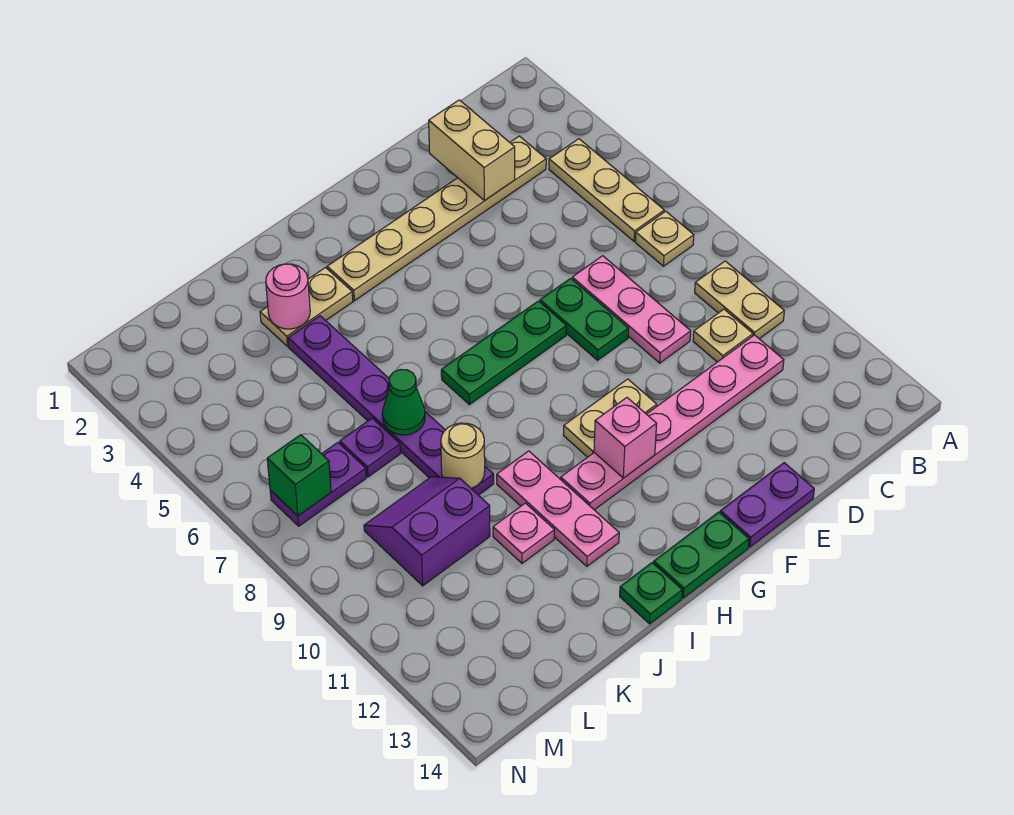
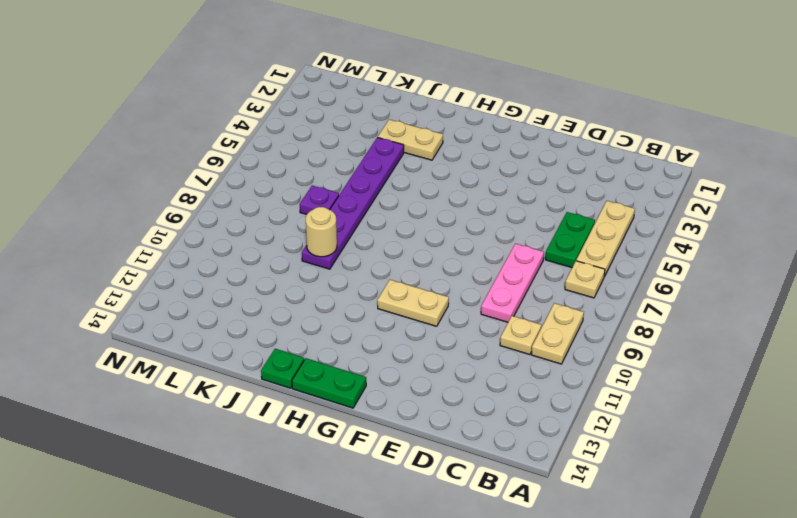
green 1x2 plate [545,212,595,268] -> green 1x2 plate moved to [540,278,629,360]
none -> tan 1x6 plate [327,136,546,301]
none -> pink 1x6 plate [561,335,784,510]
none -> purple 1x2 plate [720,463,814,547]

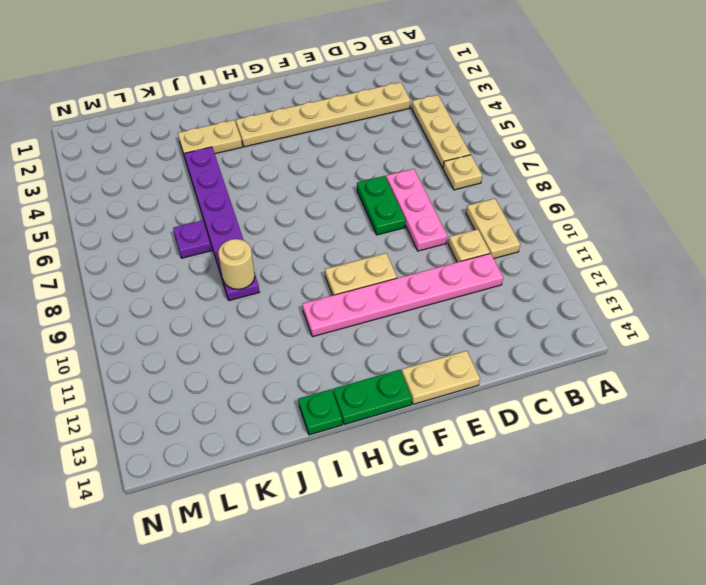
tan 1x2 plate [402,351,480,404] -> purple 1x2 plate [720,463,814,547]
none -> green 1x3 plate [441,301,566,405]
none -> pink 1x3 plate [497,451,619,566]
none -> pink 1x1 plate [493,503,555,563]

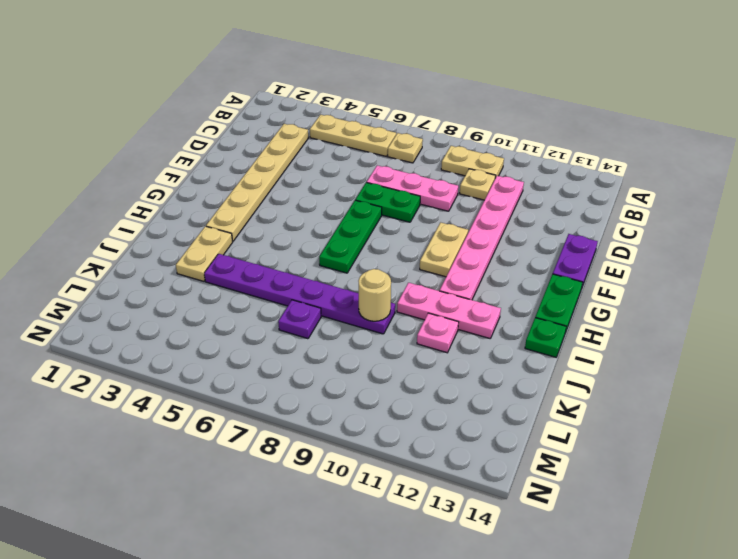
none -> purple 2x2 slope [364,477,490,586]
none -> purple 1x2 plate [270,442,366,526]
none -> tan 1x2 brick [429,100,515,201]

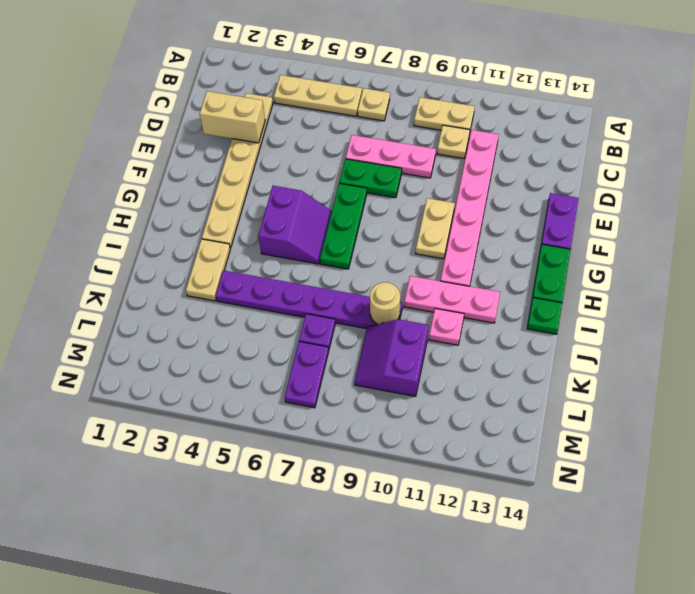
purple 2x2 slope [258,186,332,264] -> none
none -> pink 1x1 brick [594,398,657,478]
none -> pink 1x1 round brick [266,264,310,329]
none -> green 1x1 cone [382,370,425,435]

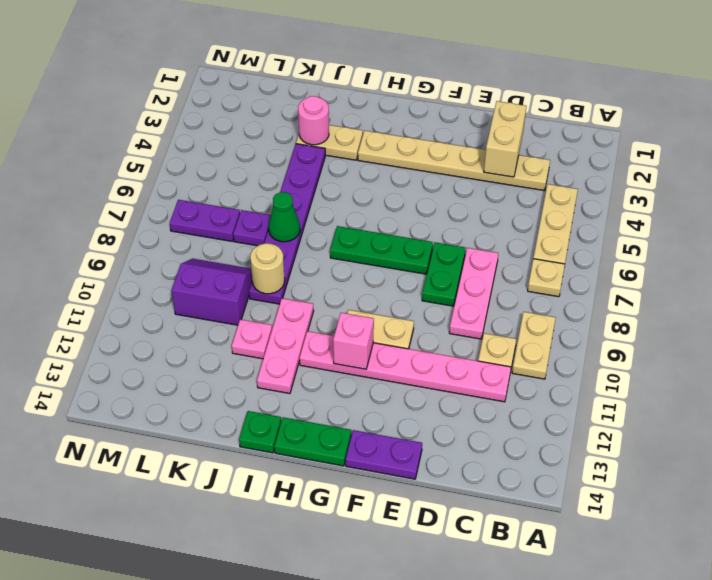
none -> green 1x1 brick [267,435,331,516]

